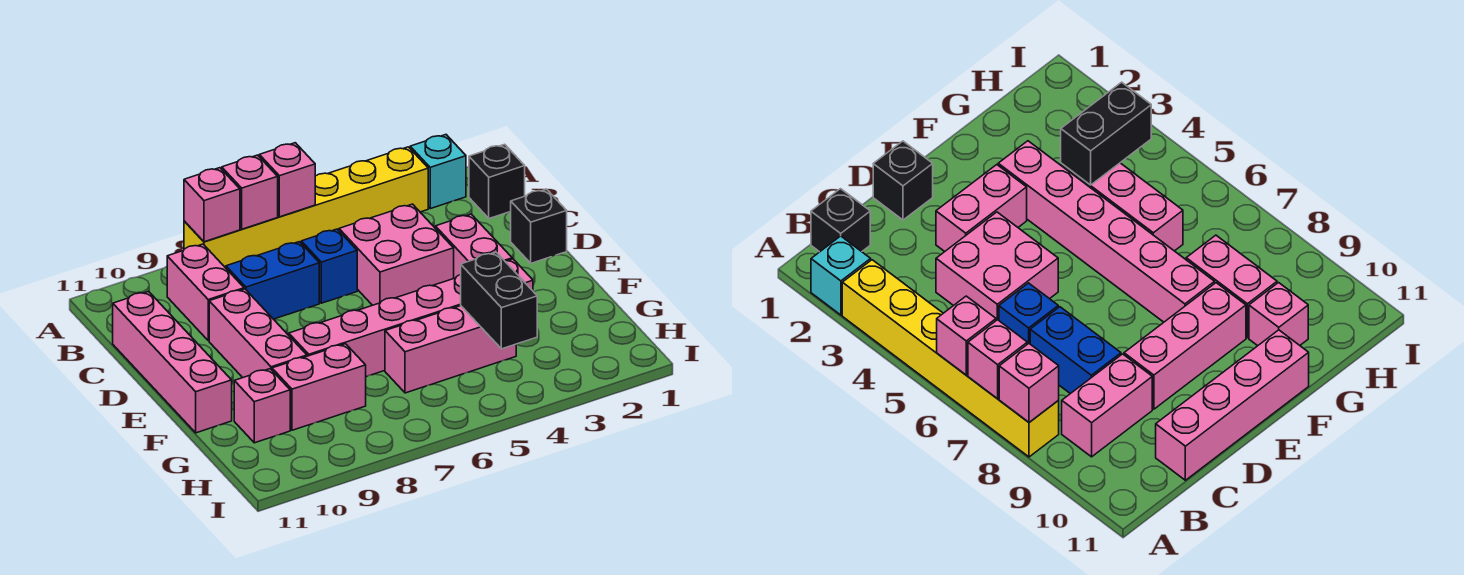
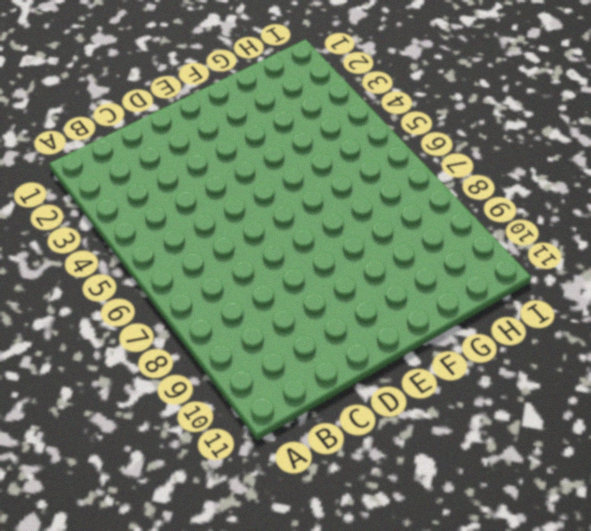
none -> cyan 1x1 brick [410,135,466,209]
none -> yellow 1x6 brick [184,147,428,268]
none -> black 1x1 brick [469,144,525,218]

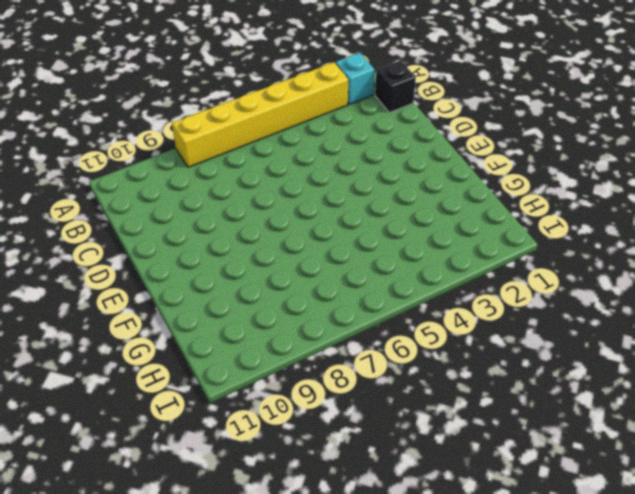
none -> pink 1x2 brick [167,244,244,341]
none -> pink 2x2 brick [339,204,454,305]
none -> blue 1x1 brick [301,229,357,303]

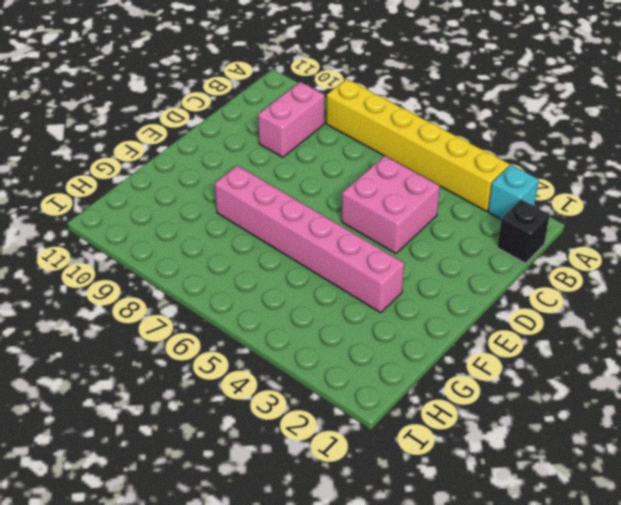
none -> blue 1x1 brick [301,229,357,303]
none -> blue 1x2 brick [226,242,319,319]
none -> pink 1x4 brick [113,291,232,433]

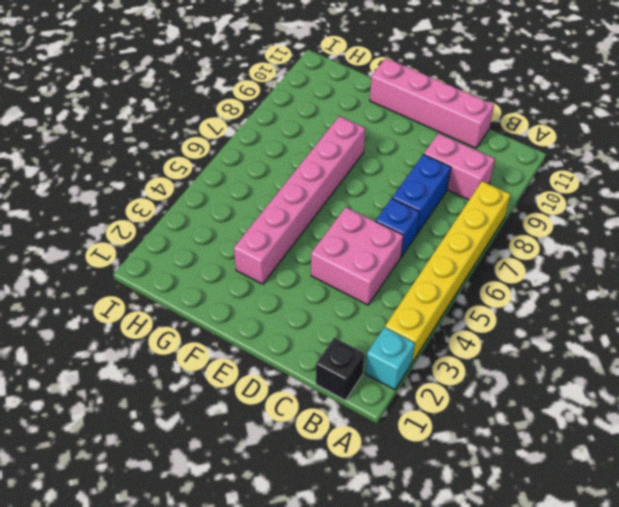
none -> black 1x1 brick [511,189,567,263]
none -> pink 1x2 brick [435,214,512,278]
none -> pink 1x3 brick [209,289,307,378]

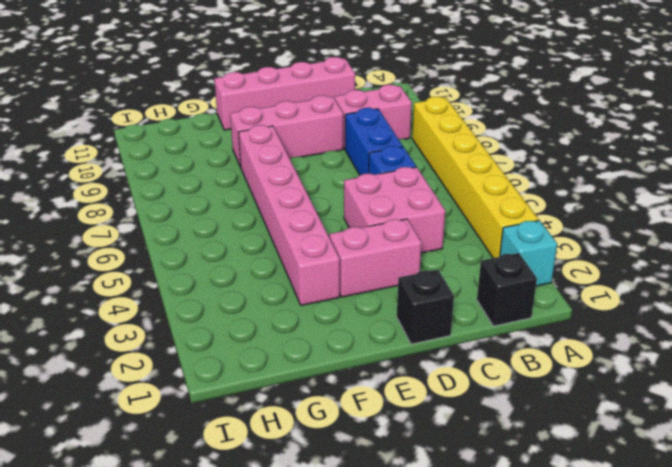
none -> pink 1x3 brick [385,306,516,393]
none -> pink 1x2 brick [272,344,366,430]
none -> pink 1x1 brick [234,369,290,443]

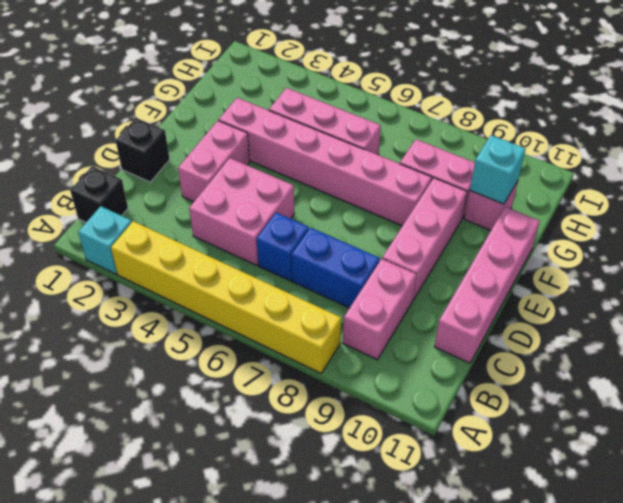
cyan 1x1 brick [470,135,525,204] -> none
none -> pink 1x1 brick [259,143,315,217]
none -> pink 1x1 brick [222,155,278,229]
none -> pink 1x1 brick [184,168,240,242]

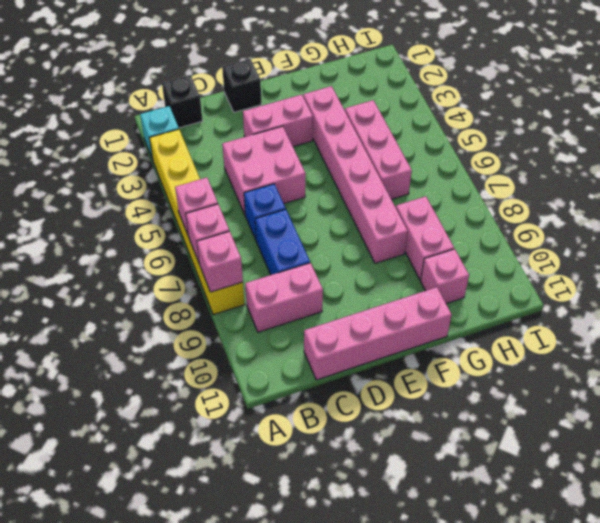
none -> pink 1x3 brick [209,289,307,378]
none -> black 1x2 brick [461,252,537,349]

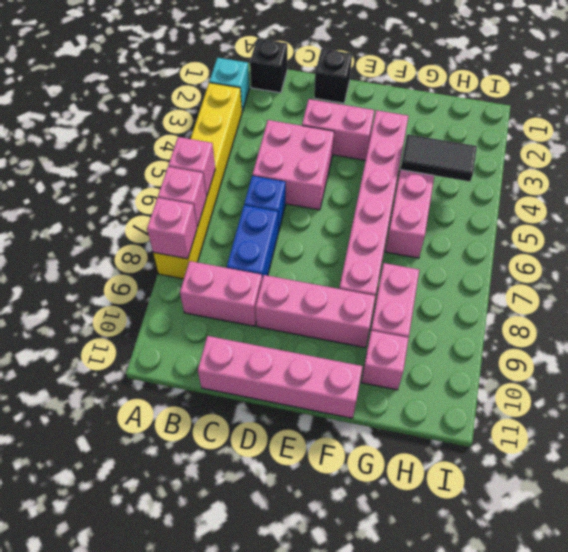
black 1x2 tile [401,134,477,182] -> black 1x2 brick [461,252,537,349]

